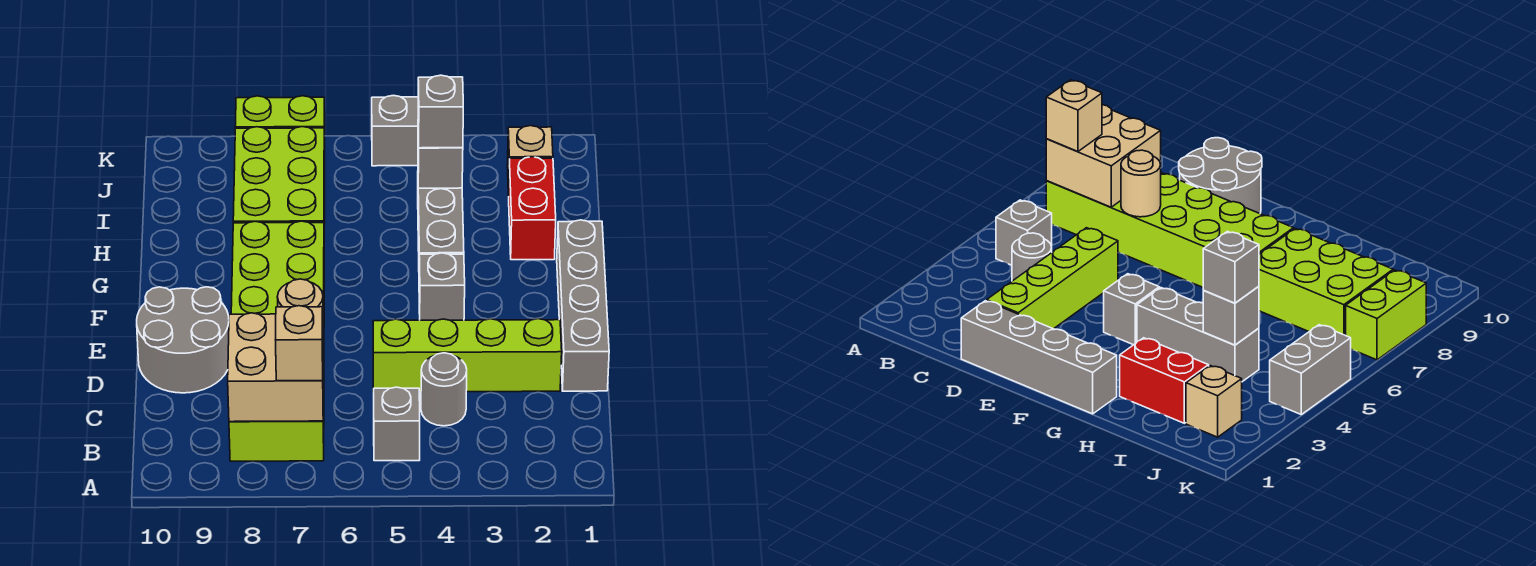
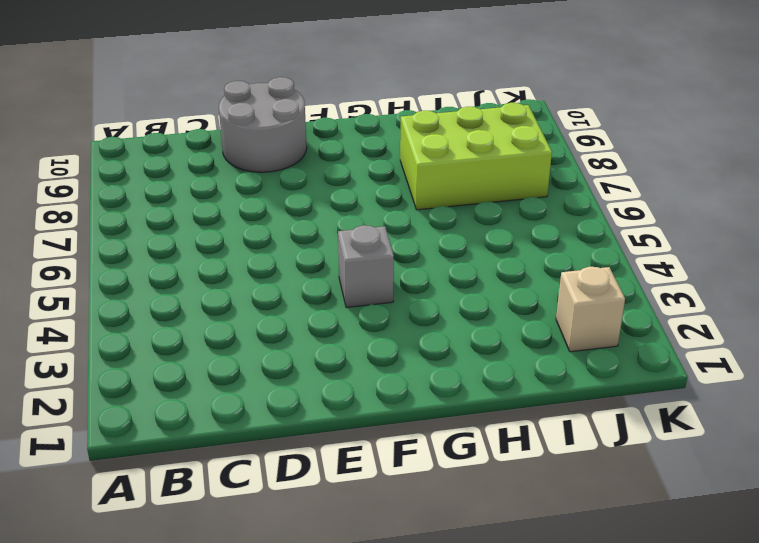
none -> grey 1x1 brick [374,387,420,461]
none -> lime 2x6 brick [229,221,324,461]
none -> grey 1x1 round brick [421,353,467,426]

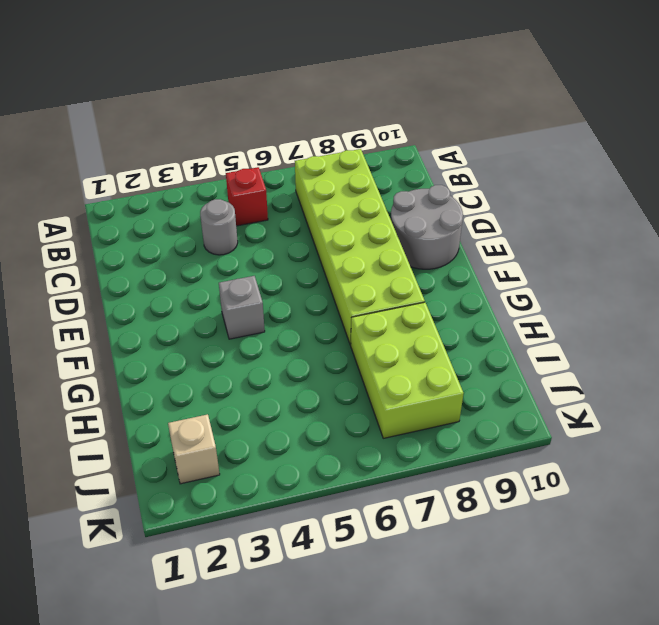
red 1x1 brick [226,167,268,226] -> grey 1x1 brick [374,387,420,461]
none -> grey 1x4 brick [557,220,609,391]
none -> lime 1x4 brick [373,319,562,392]
none -> grey 1x3 brick [418,188,464,254]

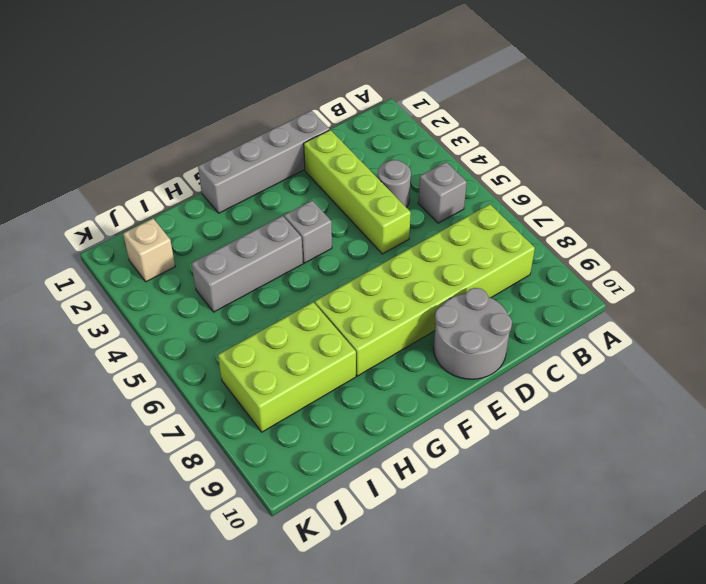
none -> red 1x2 brick [508,157,556,260]
none -> grey 1x2 brick [372,95,418,166]
none -> lime 1x2 brick [235,96,325,150]

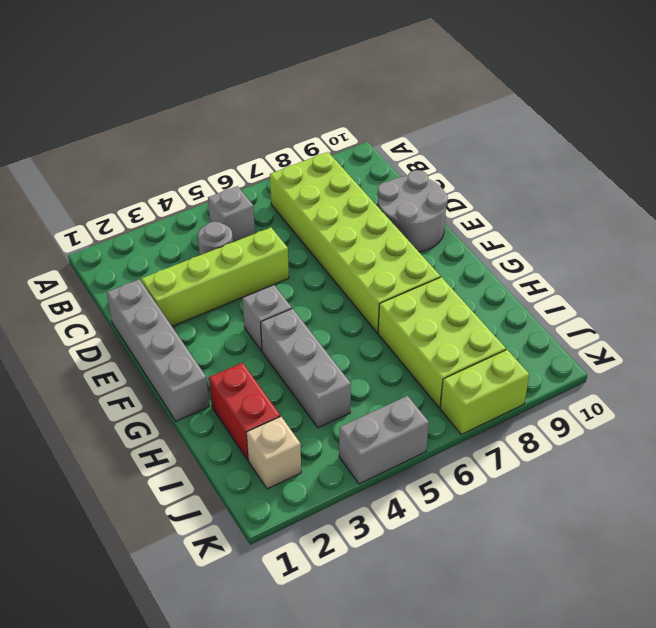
none -> tan 2x2 brick [228,313,323,422]
none -> tan 1x1 round brick [277,279,324,336]
none -> grey 1x1 brick [418,138,463,188]

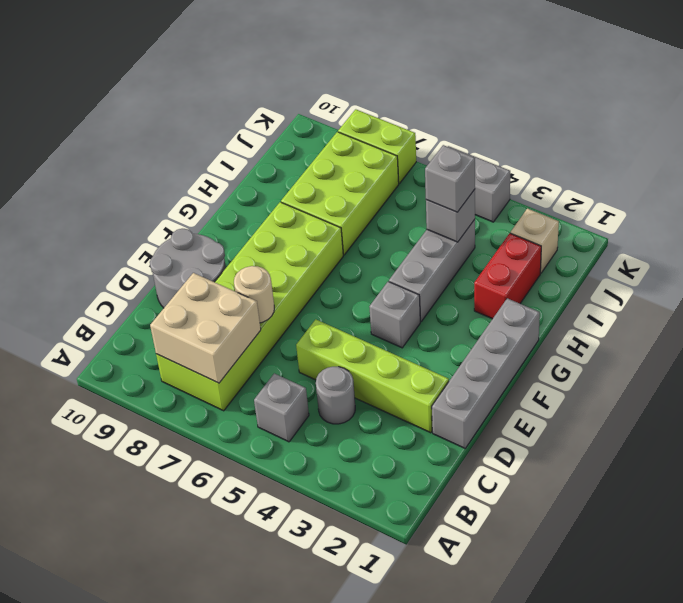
none -> tan 1x1 brick [276,306,323,381]

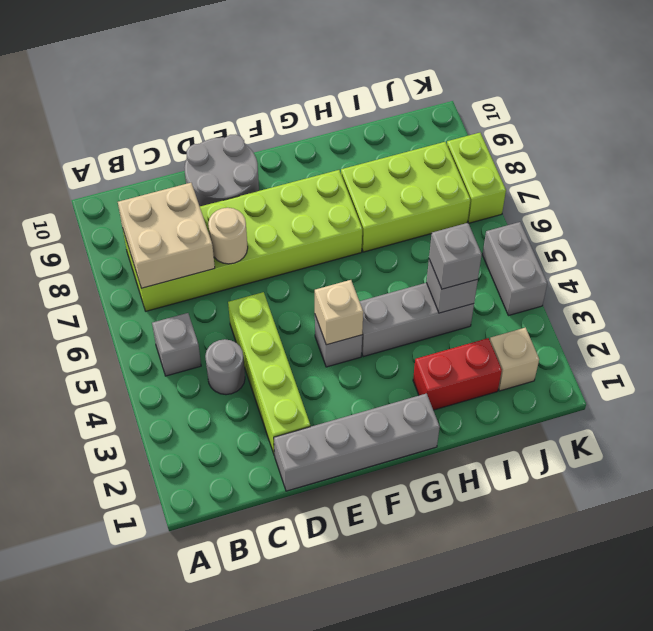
tan 1x1 brick [315,280,363,345] -> tan 1x1 brick moved to [276,306,323,381]

